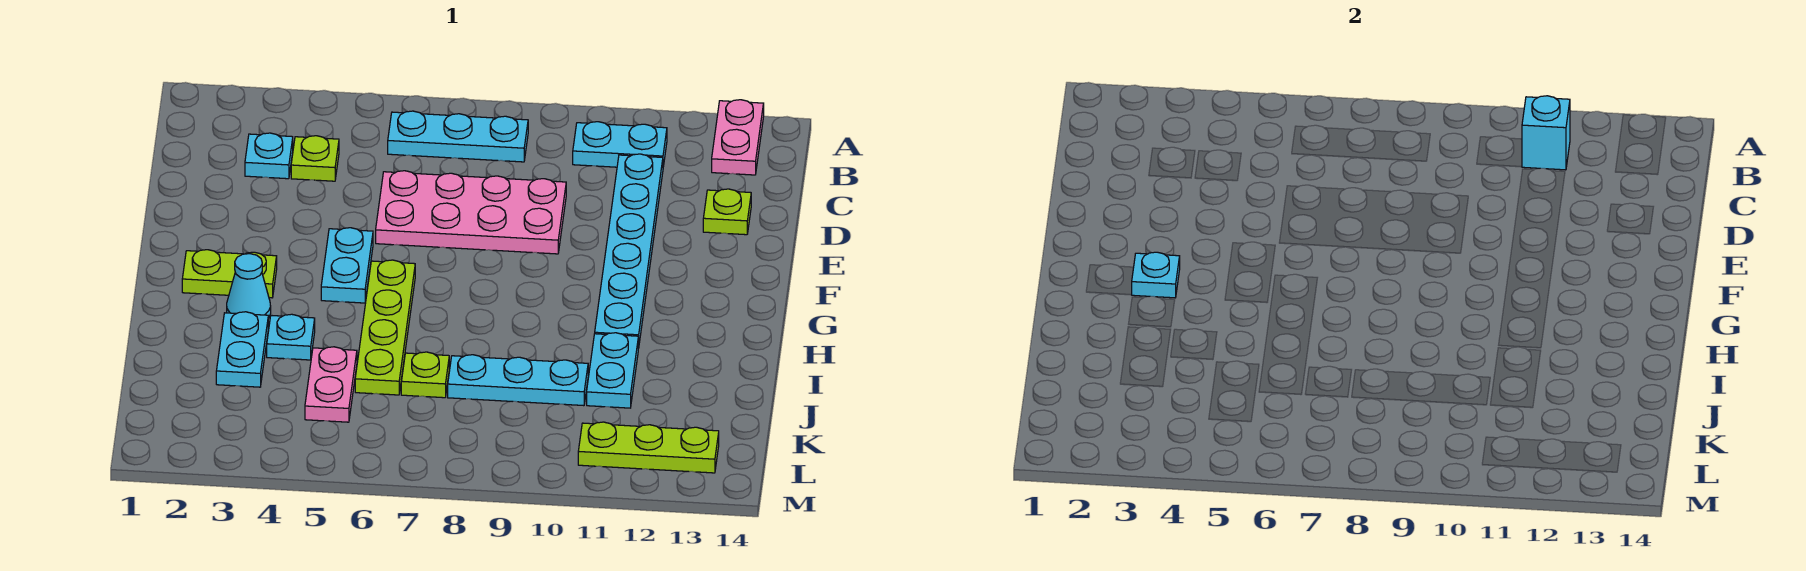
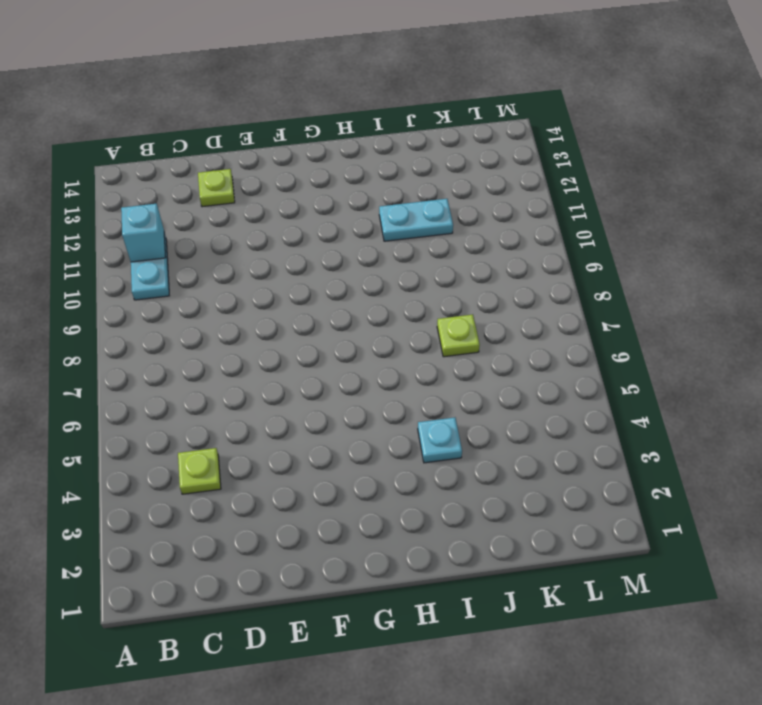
none -> pink 1x2 plate [712,100,764,175]
none -> cyan 1x3 plate [388,111,528,162]
none -> cyan 1x1 plate [245,133,293,179]

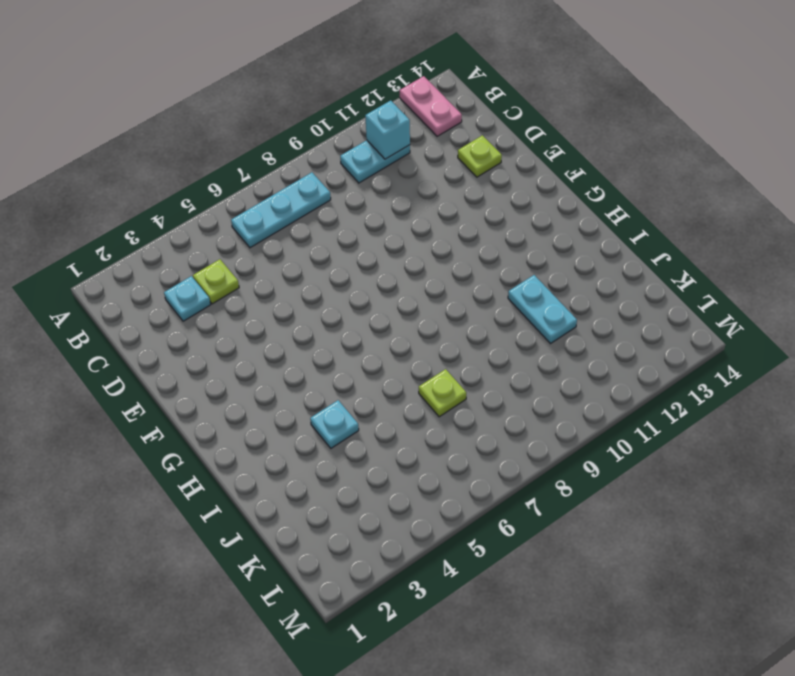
none -> cyan 1x6 plate [595,154,663,348]
none -> pink 2x4 plate [376,171,566,254]
none -> cyan 1x2 plate [321,228,373,303]

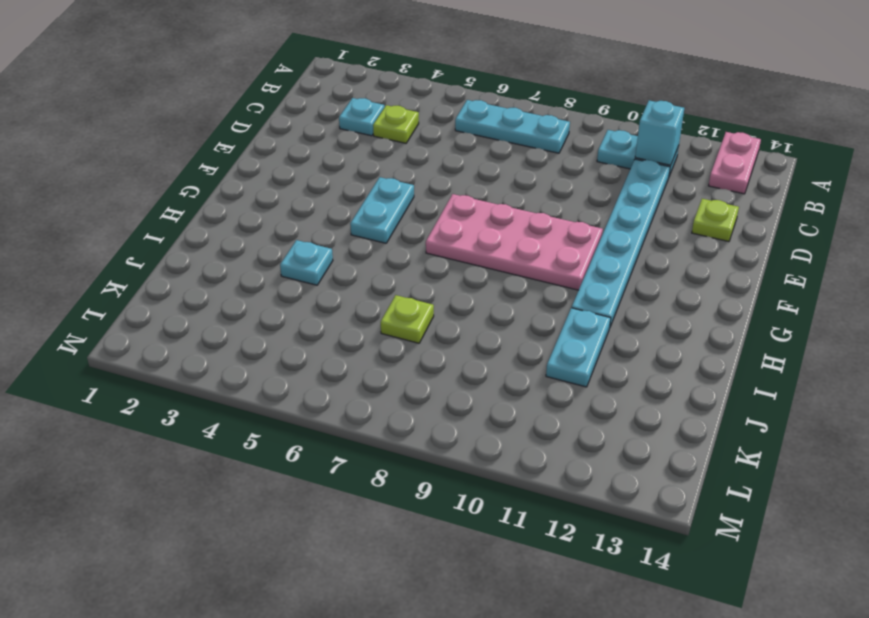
pink 2x4 plate [426,194,603,290] -> pink 2x4 plate moved to [376,171,566,254]
none -> lime 1x2 plate [182,250,277,298]
none -> lime 1x4 plate [355,260,415,395]
none -> cyan 1x1 cone [227,254,271,318]

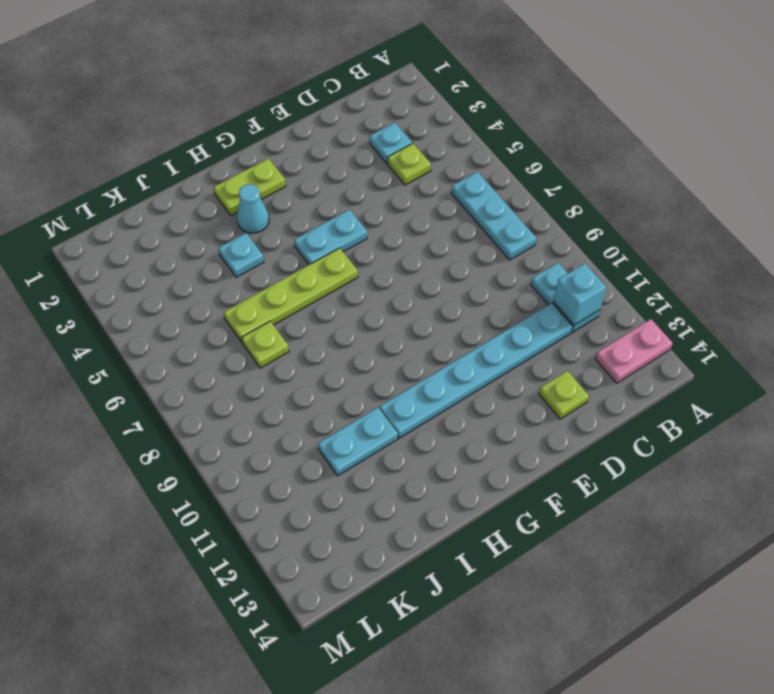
lime 1x2 plate [213,158,286,215] -> lime 1x2 plate turned to [182,250,277,298]
none -> pink 2x4 plate [376,171,566,254]
none -> cyan 1x2 plate [216,312,268,387]
none -> pink 1x2 plate [305,347,357,422]

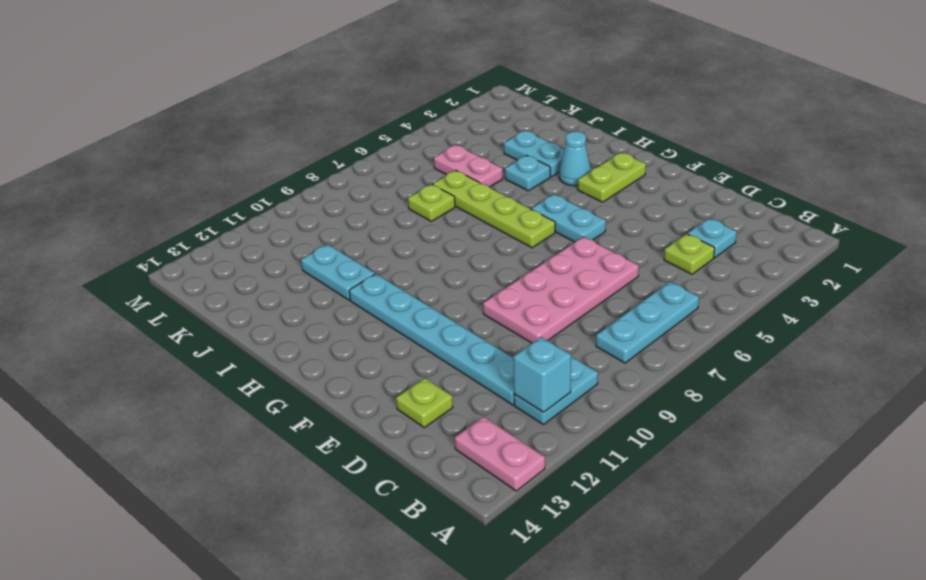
none -> cyan 1x3 plate [448,355,588,406]
none -> lime 1x3 plate [578,422,719,473]
none -> cyan 1x1 plate [1132,252,1180,298]

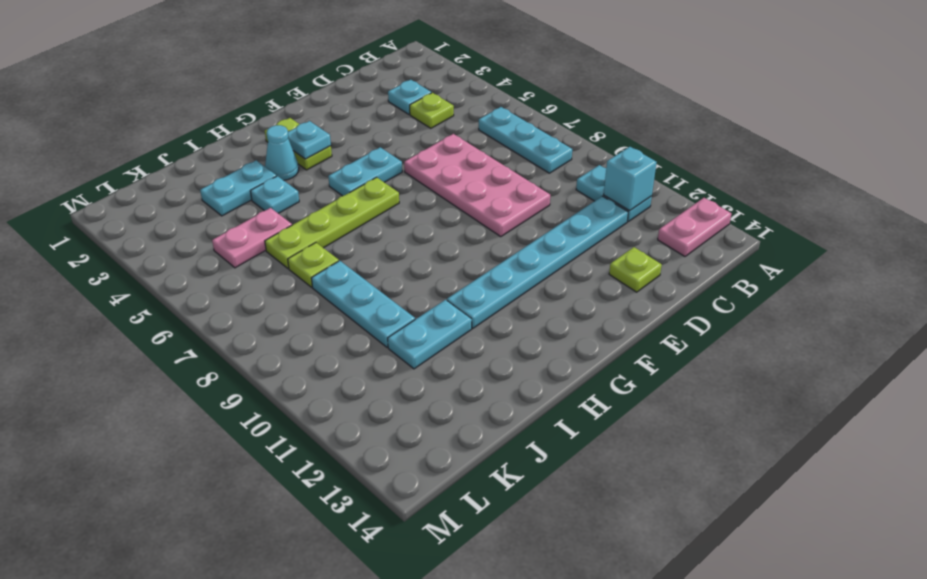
none -> lime 1x3 plate [578,422,719,473]

